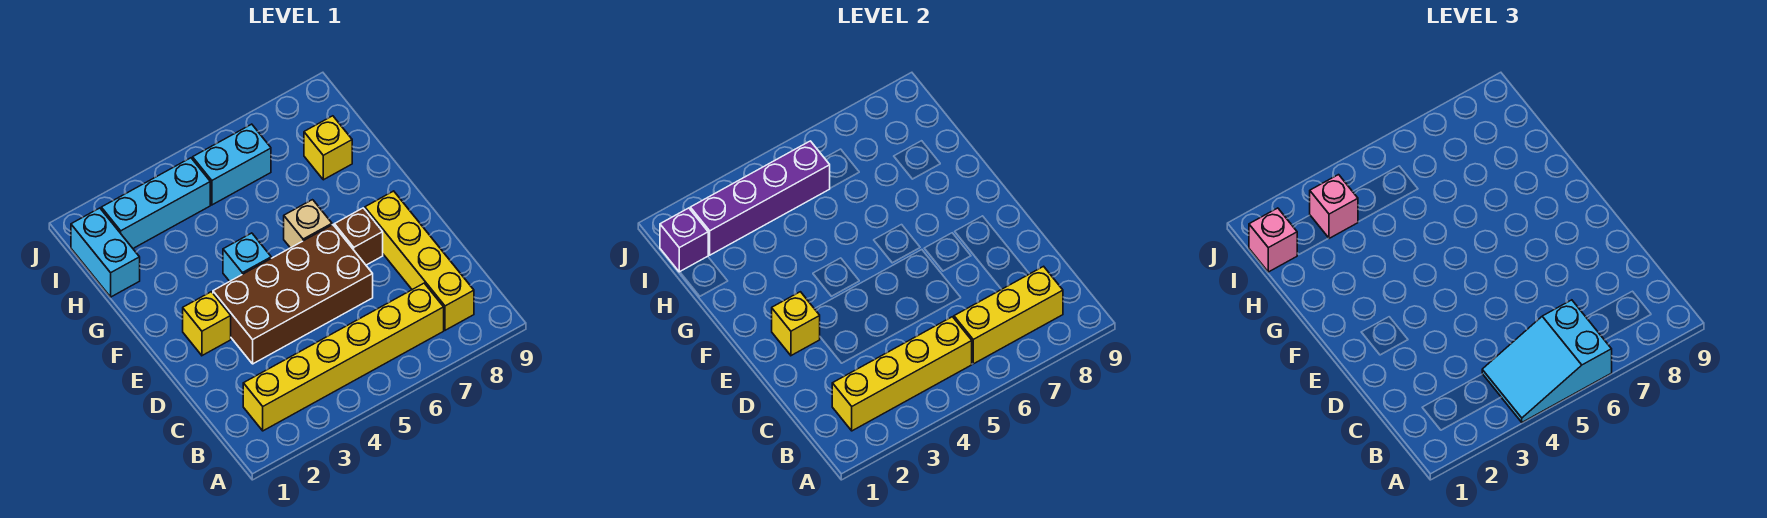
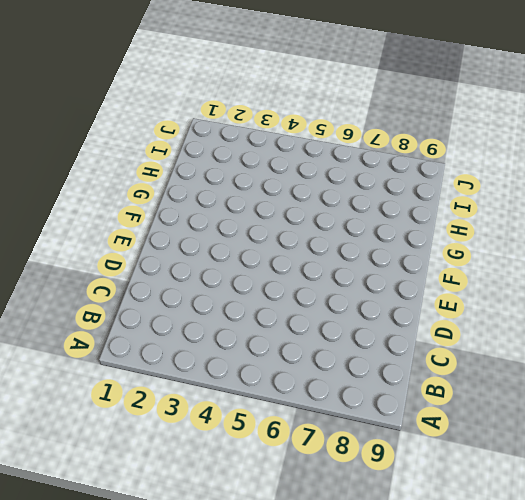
none -> yellow 1x6 brick [243,283,444,431]
none -> yellow 1x4 brick [365,191,474,330]
none -> brown 2x4 brick [213,225,373,364]

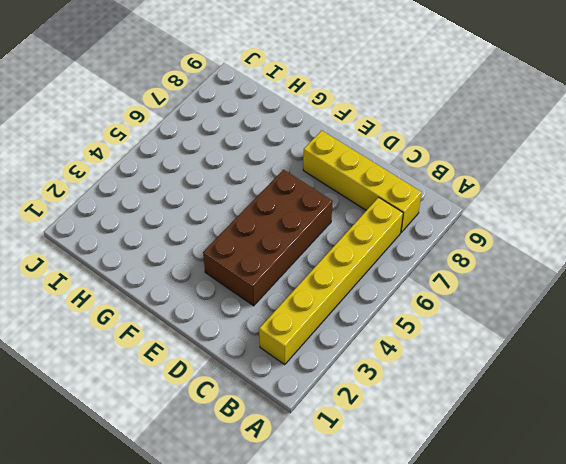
none -> yellow 1x1 brick [183,292,231,356]
none -> brown 1x1 brick [334,208,383,265]
none -> cyan 1x1 brick [223,233,271,281]

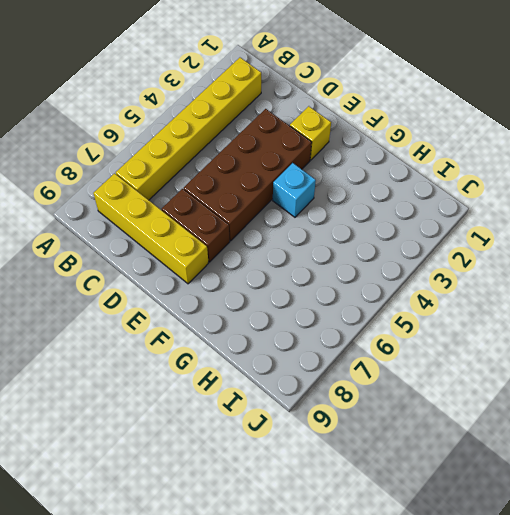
brown 1x2 brick [162,189,230,262] -> brown 1x1 brick [334,208,383,265]
none -> tan 1x1 brick [284,200,332,248]
none -> cyan 1x2 brick [71,208,140,297]
none -> yellow 1x1 brick [304,116,352,180]

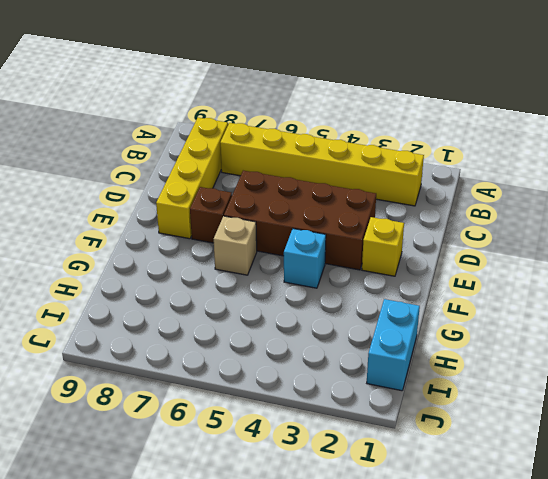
none -> yellow 1x1 brick [304,116,352,180]
none -> cyan 1x3 brick [101,158,210,248]
none -> cyan 1x2 brick [193,124,271,205]

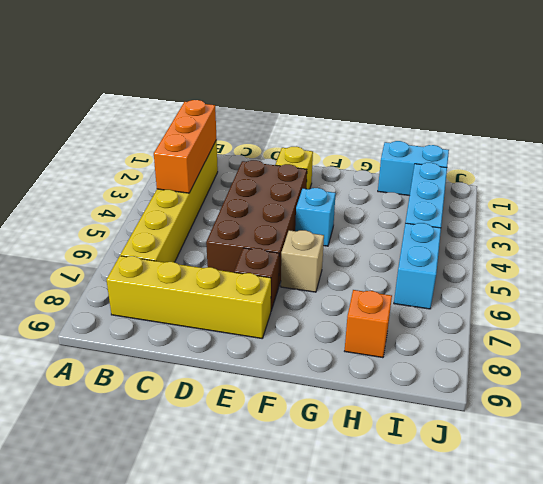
orange 1x3 brick [154,100,216,193] -> yellow 1x4 brick [832,317,972,431]
orange 1x1 brick [345,290,392,358] -> yellow 1x1 brick [304,116,352,180]
none -> yellow 1x3 brick [954,266,1063,364]
none -> yellow 1x1 brick [772,292,820,356]
none -> purple 1x1 brick [660,208,708,272]

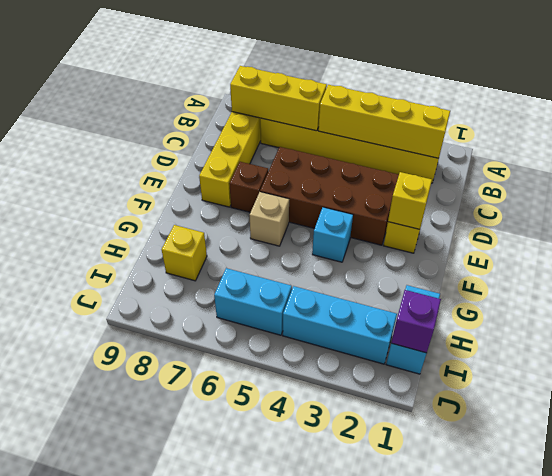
none -> purple 1x4 brick [690,141,830,255]
none -> cyan 2x3 slope [1482,300,1612,422]
none -> pink 1x1 brick [1249,208,1297,272]

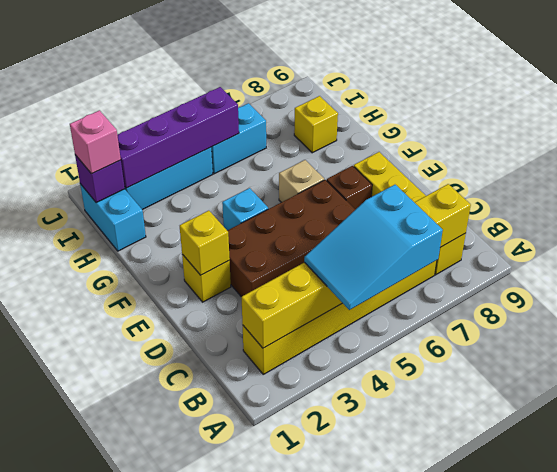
none -> pink 1x1 brick [1310,175,1358,238]

